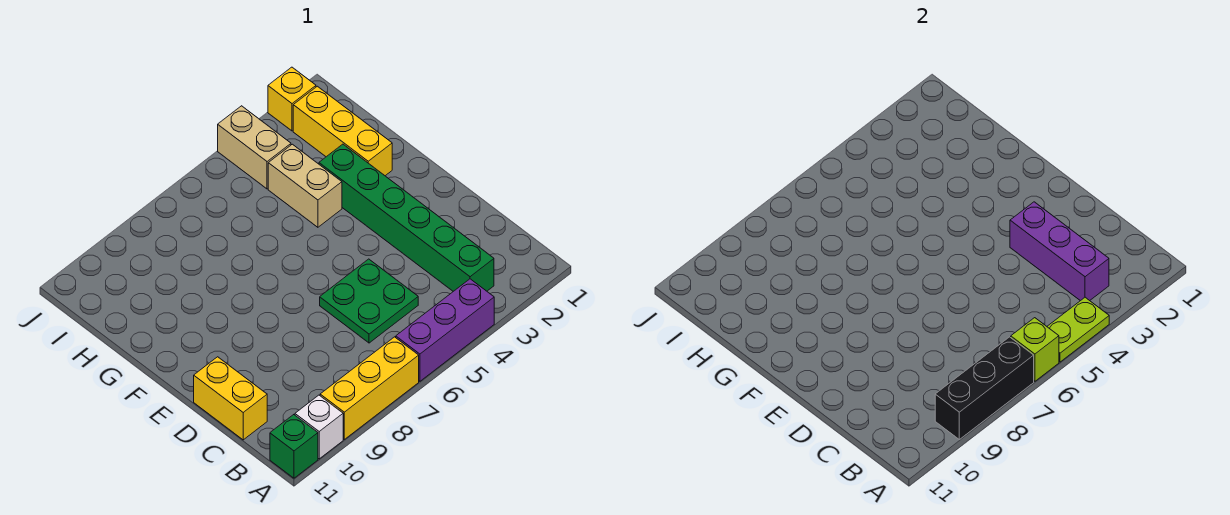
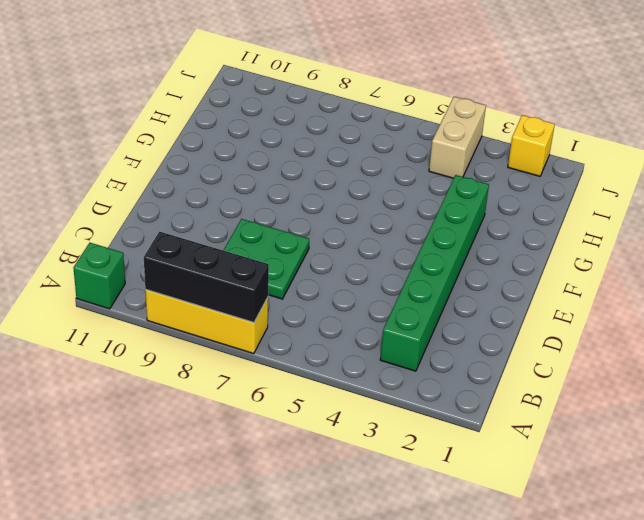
green 2x2 plate [223,219,309,299] -> green 2x2 plate moved to [320,259,418,343]
none -> purple 1x3 brick [396,279,494,381]
none -> white 1x1 brick [295,395,343,459]
none -> yellow 1x2 brick [194,357,267,440]

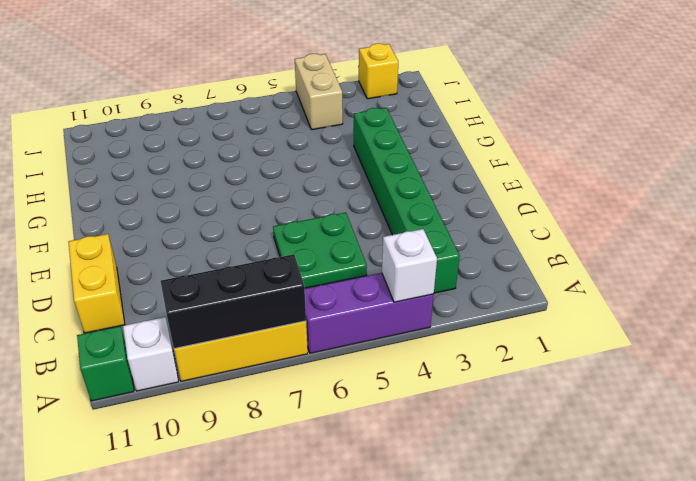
white 1x1 brick [382,229,437,302] -> lime 1x2 plate [1047,297,1109,362]
none -> yellow 1x3 brick [293,86,392,176]
none -> tan 1x2 brick [268,144,342,227]
none -> lime 1x1 brick [1011,318,1059,381]

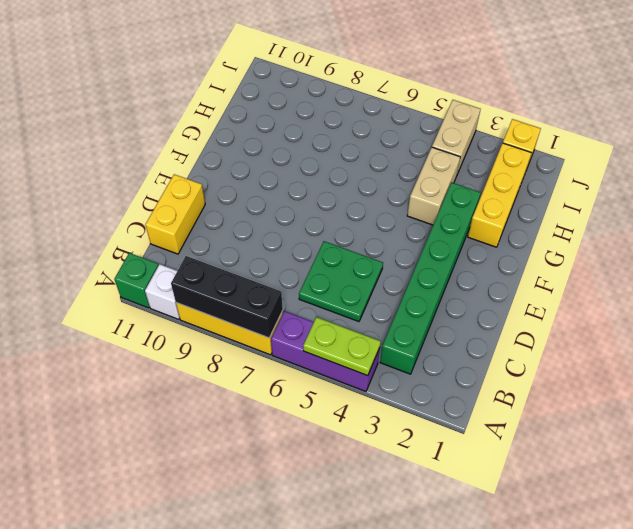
none -> lime 1x1 brick [1011,318,1059,381]
none -> purple 1x3 brick [1010,202,1109,301]

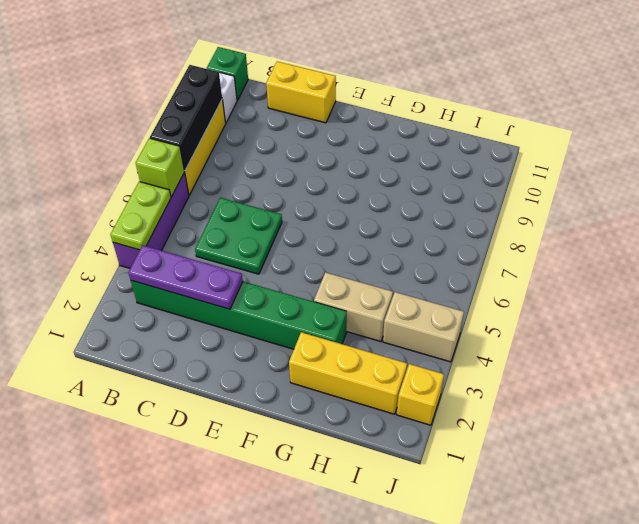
purple 1x3 plate [128,245,243,309] -> purple 1x3 brick [1010,202,1109,301]

